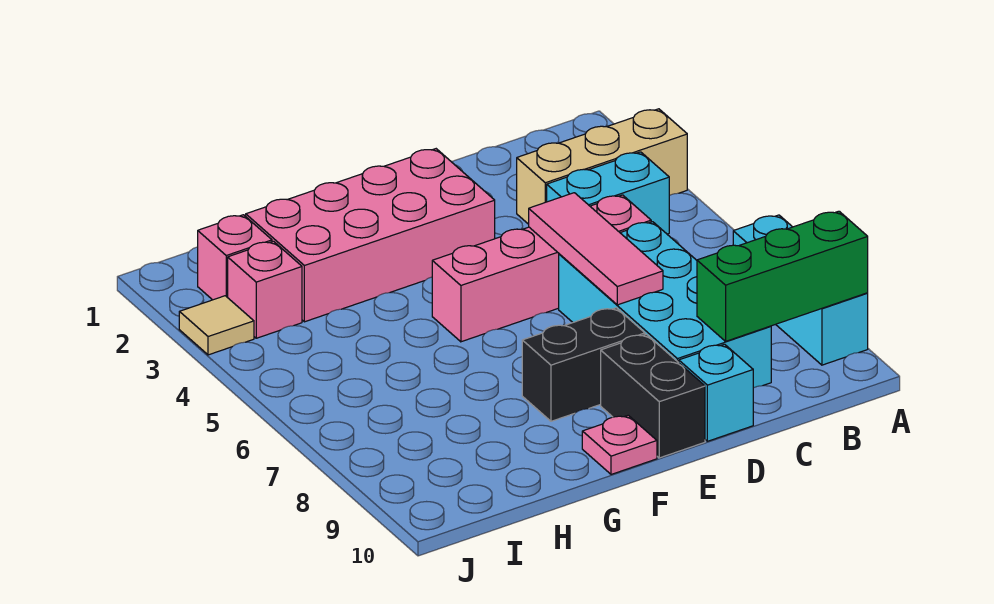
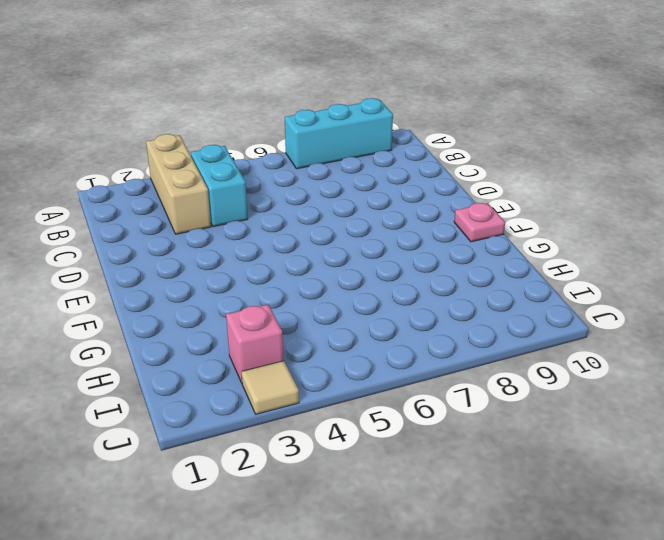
none -> pink 1x4 brick [432,195,651,342]
none -> cyan 2x4 brick [559,222,771,388]
none -> cyan 1x1 brick [679,344,753,441]

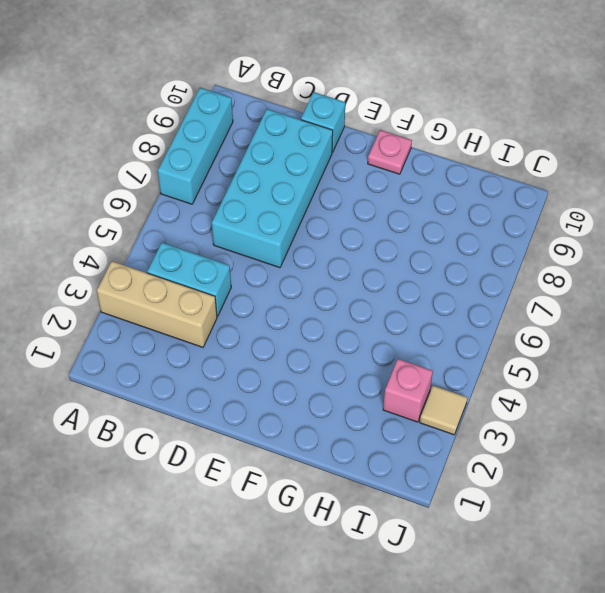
none -> pink 1x4 brick [432,195,651,342]
none -> pink 2x4 brick [246,149,495,322]
none -> black 1x2 brick [522,308,645,421]

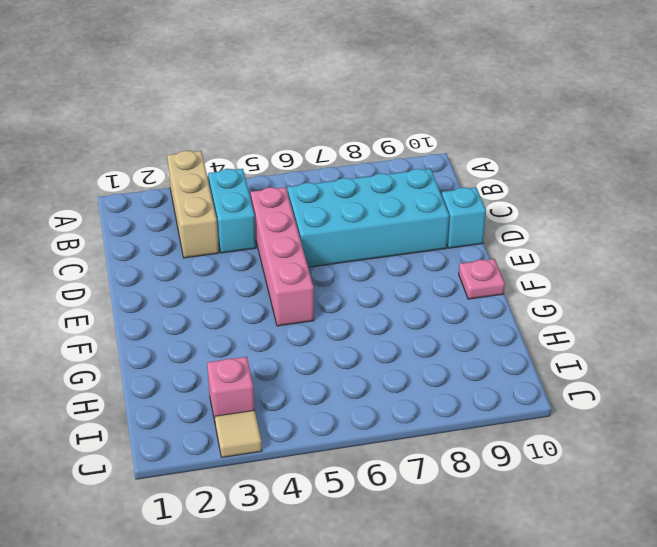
none -> cyan 1x3 brick [733,215,868,365]
none -> pink 2x4 brick [246,149,495,322]
none -> black 1x2 brick [522,308,645,421]

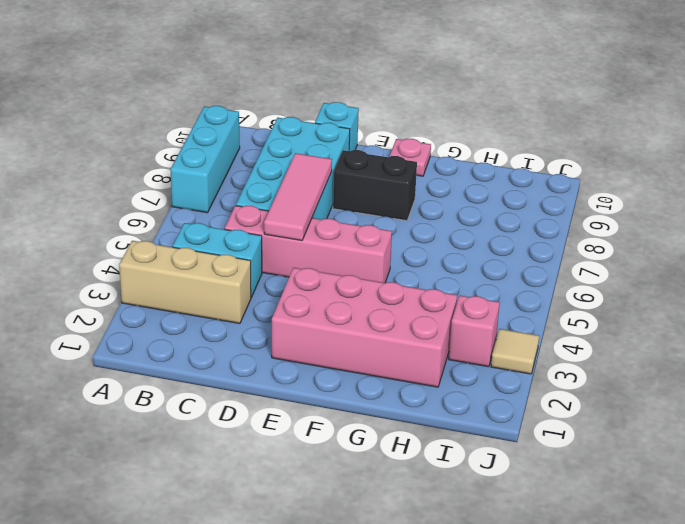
none -> black 1x2 brick [601,334,705,458]
none -> pink 1x1 brick [198,215,272,300]
none -> green 1x3 brick [697,211,868,341]

